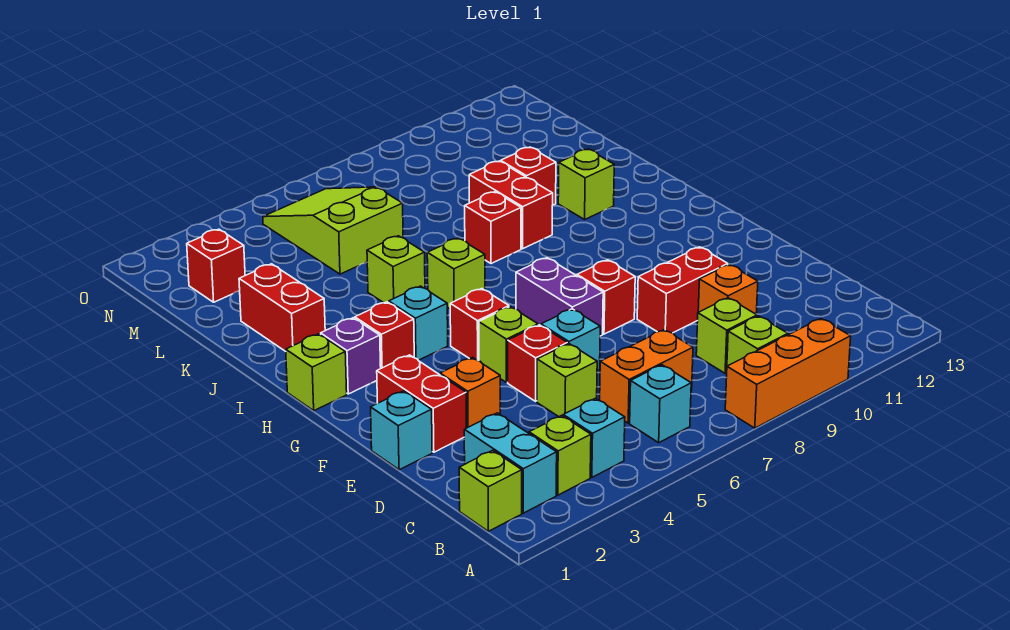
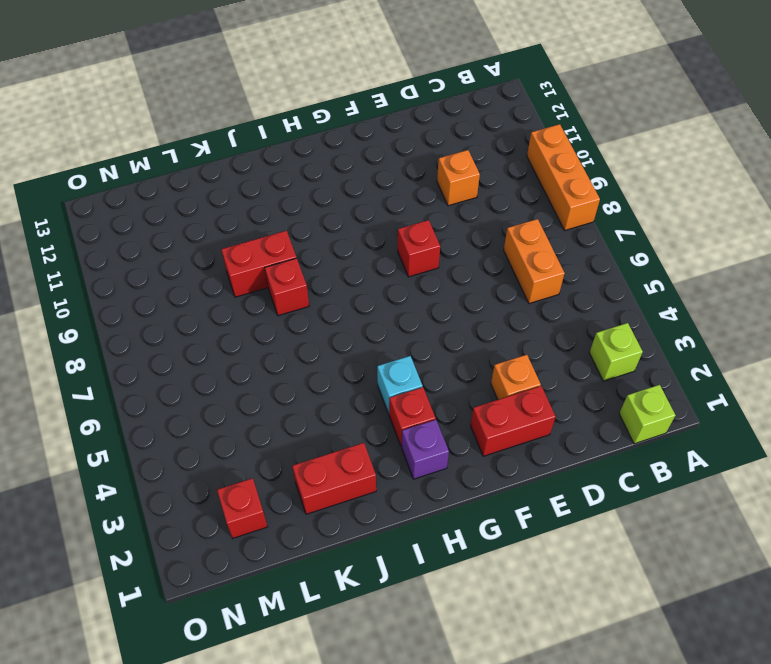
none -> cyan 1x2 brick [464,413,557,513]
none -> cyan 1x1 brick [563,398,625,477]
none -> cyan 1x1 brick [630,365,691,443]
none -> lime 1x1 brick [727,316,788,366]

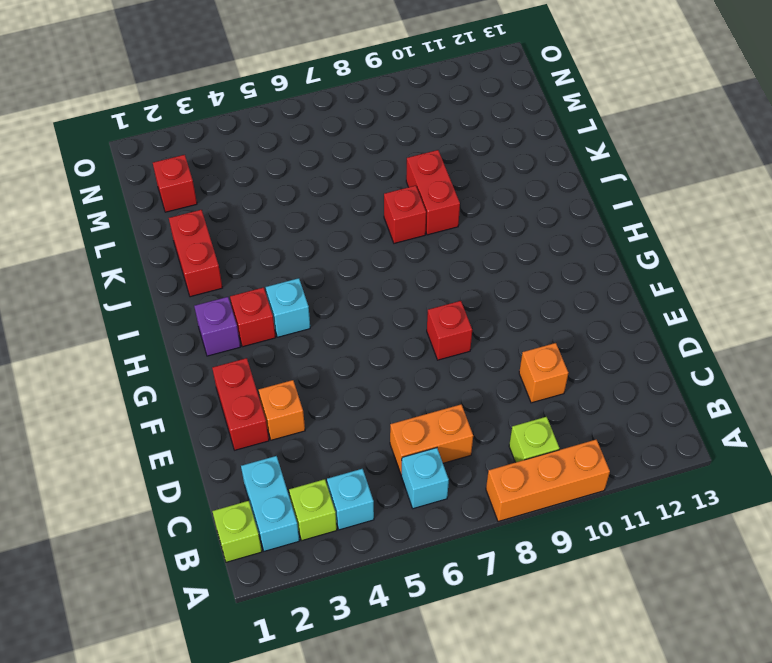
none -> lime 1x1 brick [696,298,757,373]
none -> lime 1x1 brick [537,344,597,417]
none -> cyan 1x1 brick [371,391,432,470]
none -> red 1x1 brick [508,325,567,401]

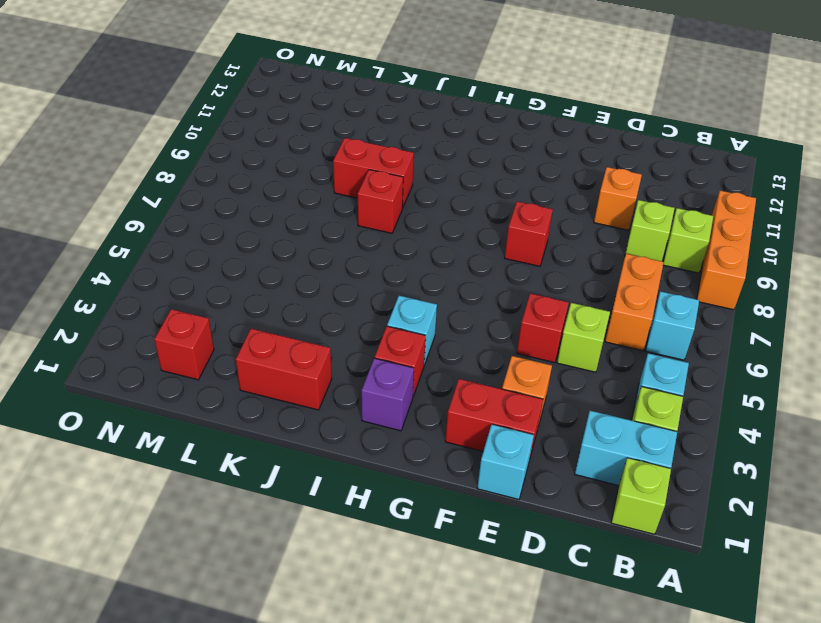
none -> cyan 1x1 brick [541,309,600,371]
none -> red 1x2 brick [637,247,728,333]
none -> lime 1x1 brick [479,307,538,382]
none -> purple 1x2 brick [516,258,603,336]

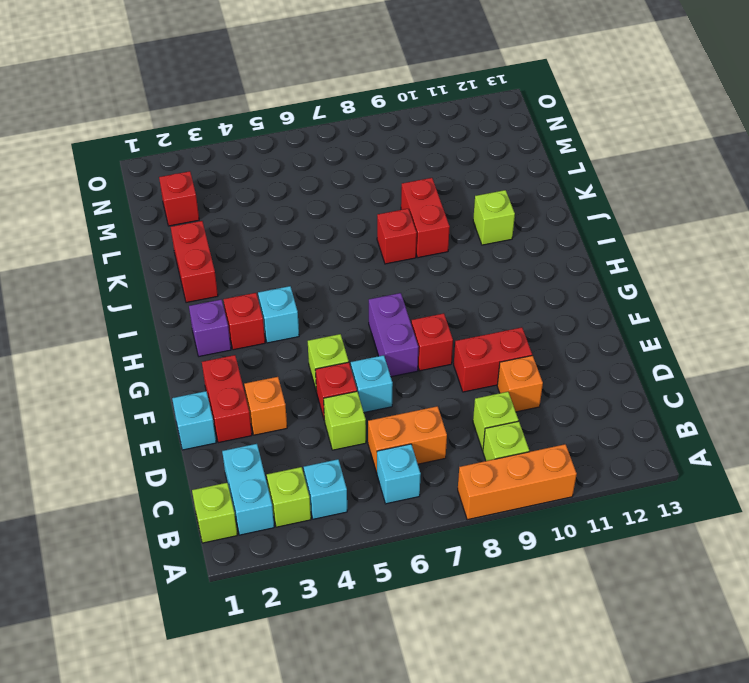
none -> red 1x1 brick [450,289,509,361]
none -> lime 1x1 brick [286,334,347,411]
none -> lime 1x1 brick [427,238,485,309]
none -> lime 1x1 brick [367,236,425,303]

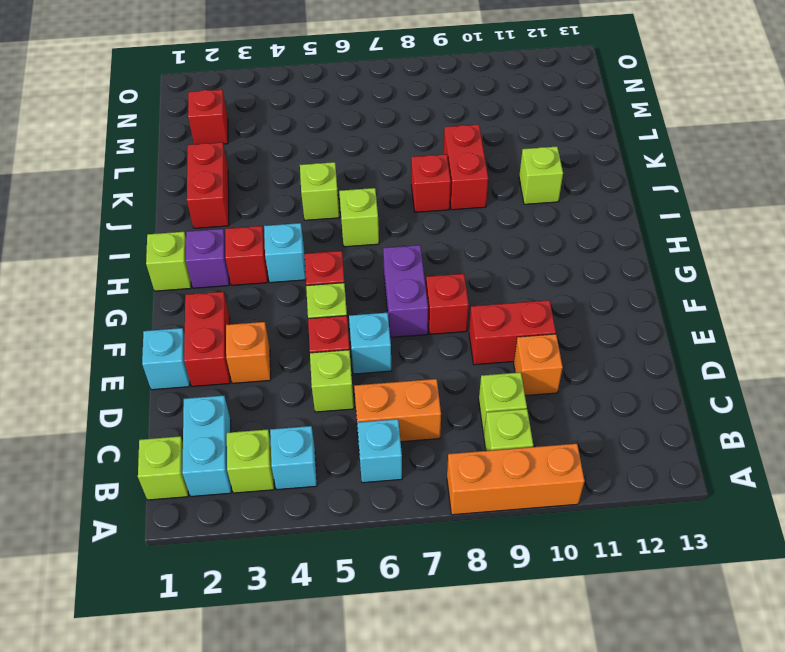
none -> red 1x1 brick [501,147,556,205]
none -> lime 2x3 slope [263,187,403,274]

